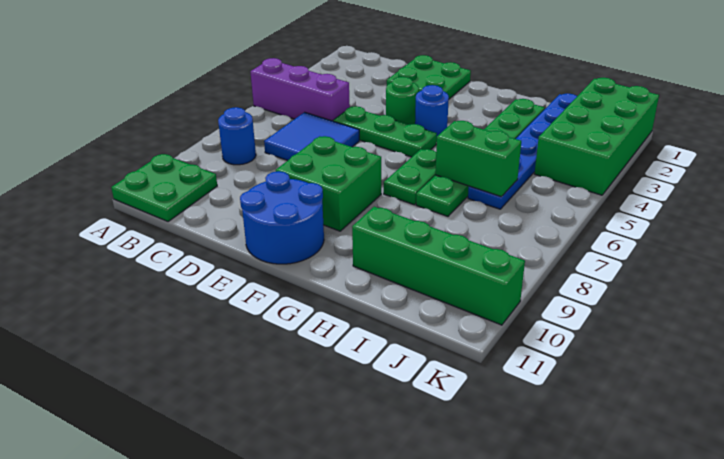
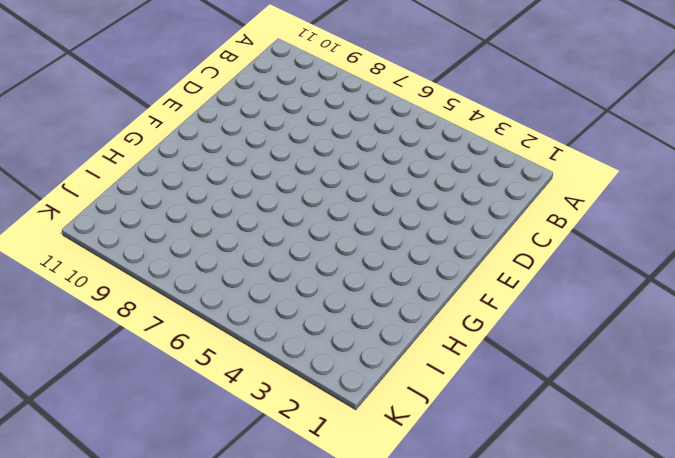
none -> purple 1x3 brick [250,58,350,121]
none -> green 2x2 plate [111,154,217,222]
none -> blue 1x1 round brick [218,107,256,165]

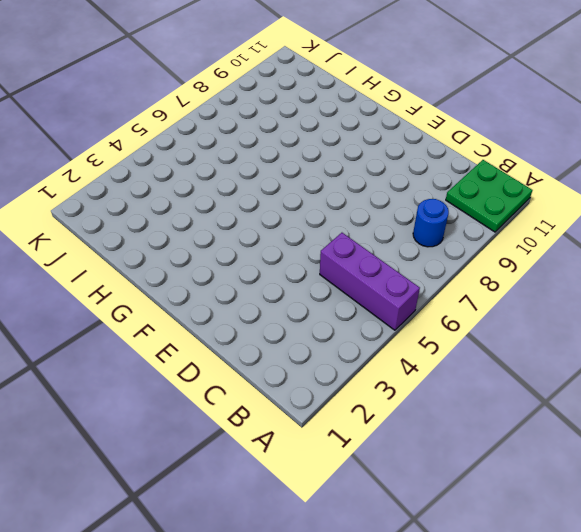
none -> blue 2x2 tile [264,112,359,161]
none -> green 2x2 plate [387,55,471,99]
none -> green 1x3 plate [333,106,437,157]

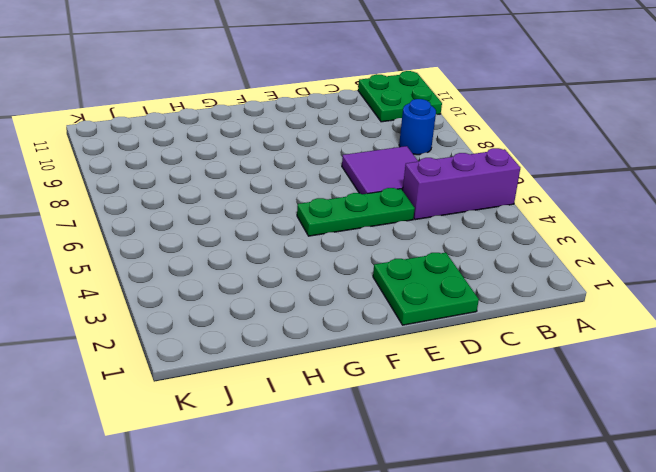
purple 2x2 tile [342,146,418,194] -> blue 2x2 tile [264,112,359,161]
none -> green 1x1 round brick [386,77,419,125]
none -> green 2x2 brick [276,136,381,231]
none -> blue 2x2 round brick [240,171,324,264]

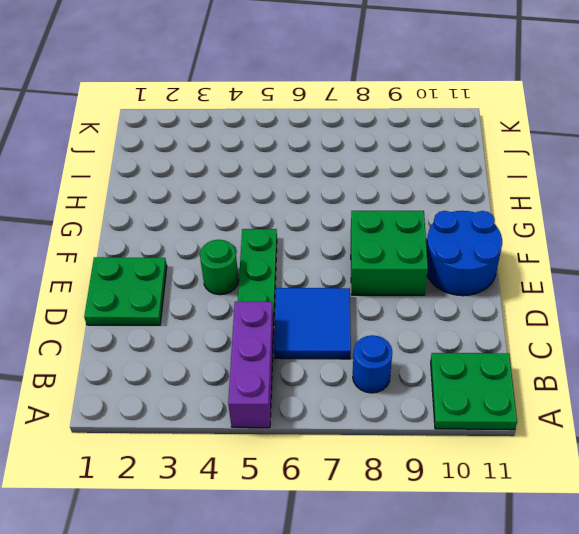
none -> blue 1x1 round brick [415,85,449,136]
none -> green 1x2 plate [384,149,436,205]
none -> green 1x6 plate [416,99,545,216]

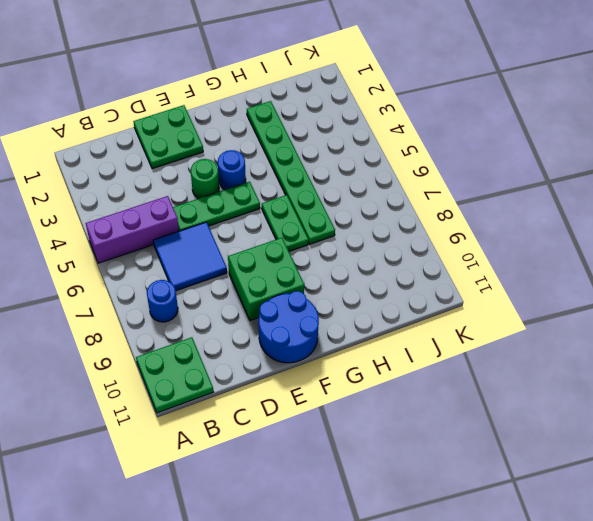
none -> green 1x4 brick [352,207,525,325]
none -> blue 1x6 plate [468,93,577,209]
none -> green 2x4 brick [534,78,659,195]

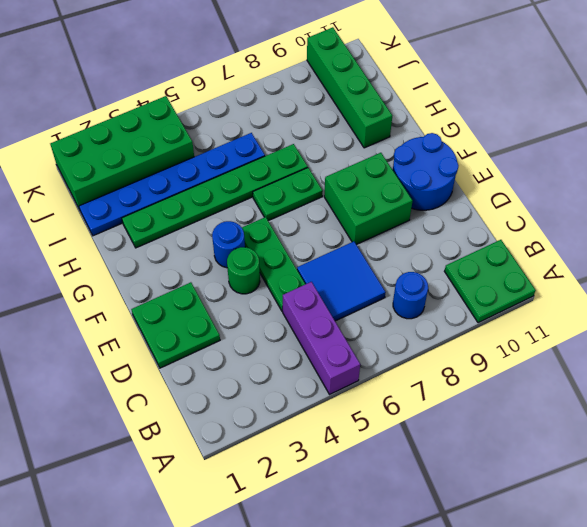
none -> green 1x2 brick [435,121,521,197]

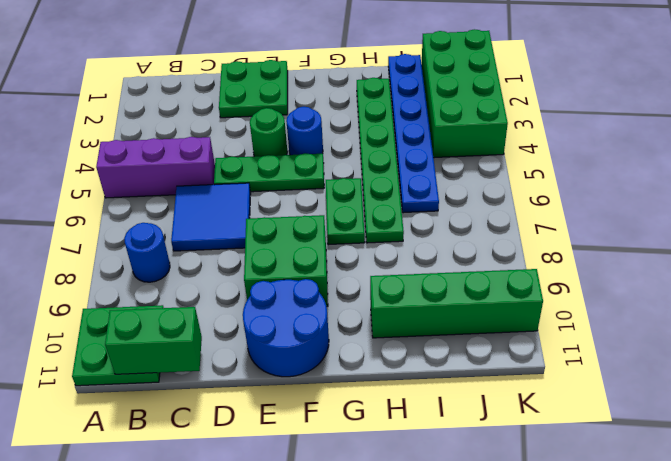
green 1x2 brick [105,307,202,374] -> green 1x2 brick moved to [435,121,521,197]

